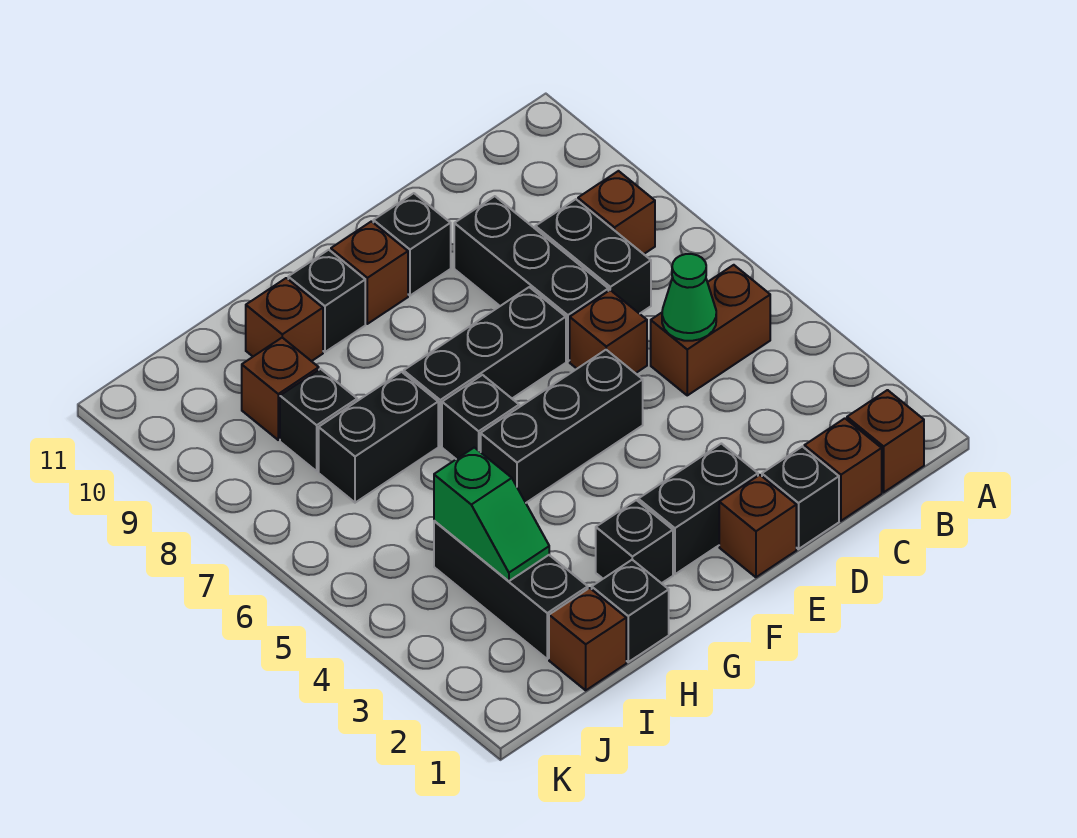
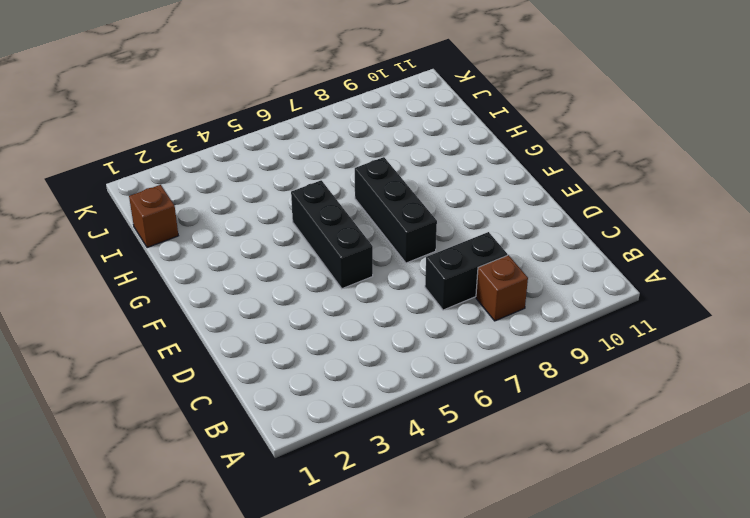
none -> brown 1x1 brick [847,390,924,492]
none -> brown 1x2 brick [651,265,770,395]
none -> brown 1x1 brick [804,418,882,521]

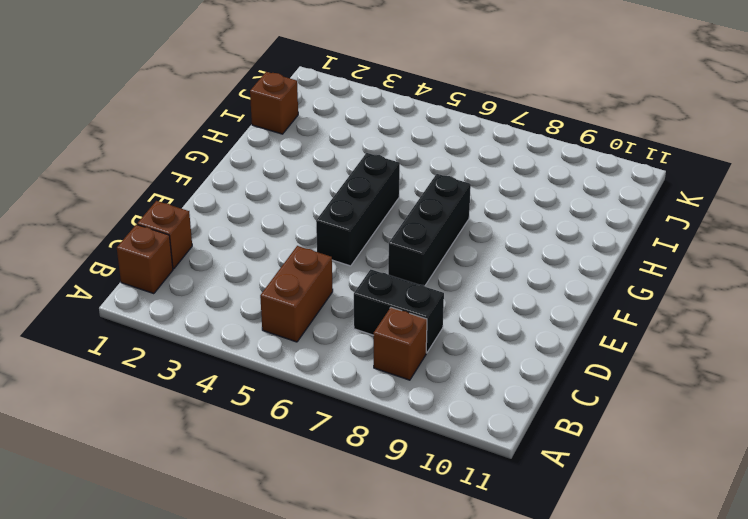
none -> black 1x1 brick [762,447,839,549]
none -> brown 1x1 brick [570,290,647,373]
none -> black 1x3 brick [454,196,608,361]

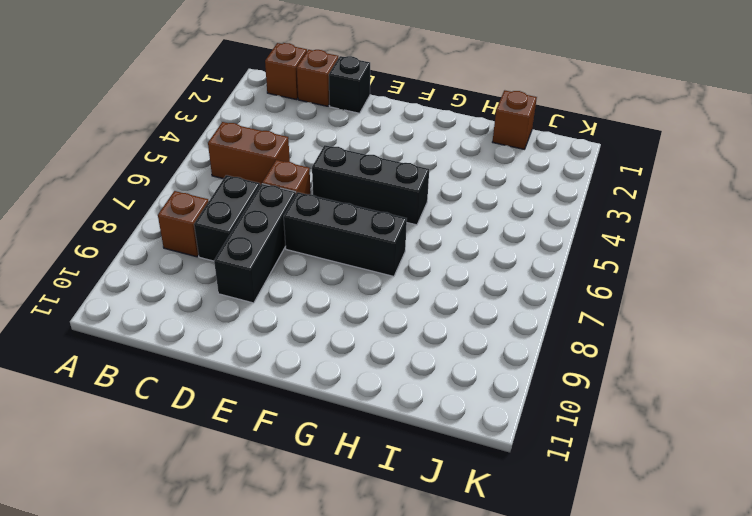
none -> brown 1x1 brick [719,475,796,577]
none -> black 1x2 brick [638,444,758,574]
none -> black 1x1 brick [373,193,451,296]

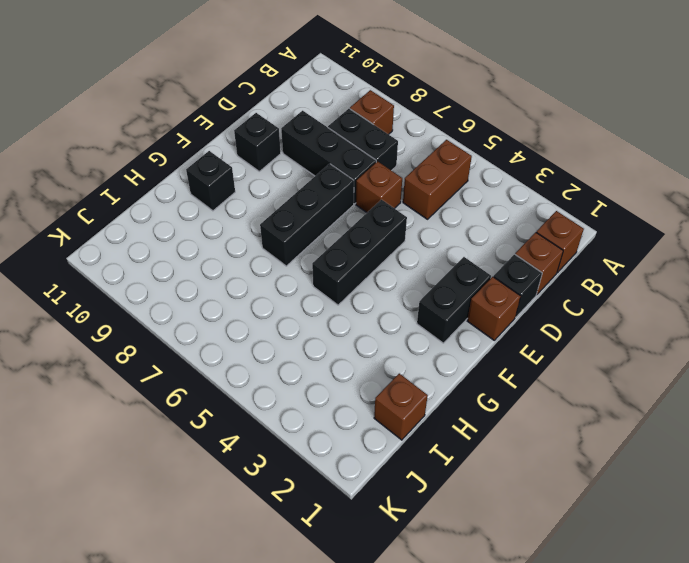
none -> brown 1x1 brick [331,221,408,324]
none -> black 1x1 brick [596,500,673,583]
none -> black 1x1 brick [442,375,519,459]

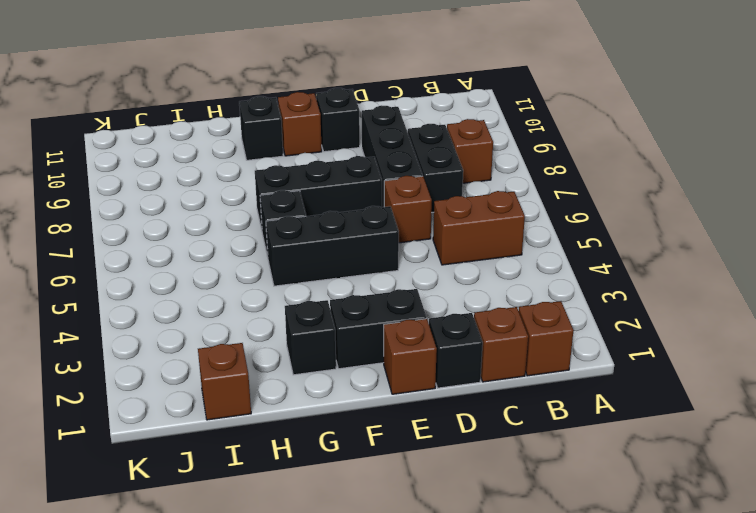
none -> black 1x1 brick [592,560,669,662]
none -> black 1x2 brick [319,372,438,503]
none -> brown 1x1 brick [246,278,323,361]

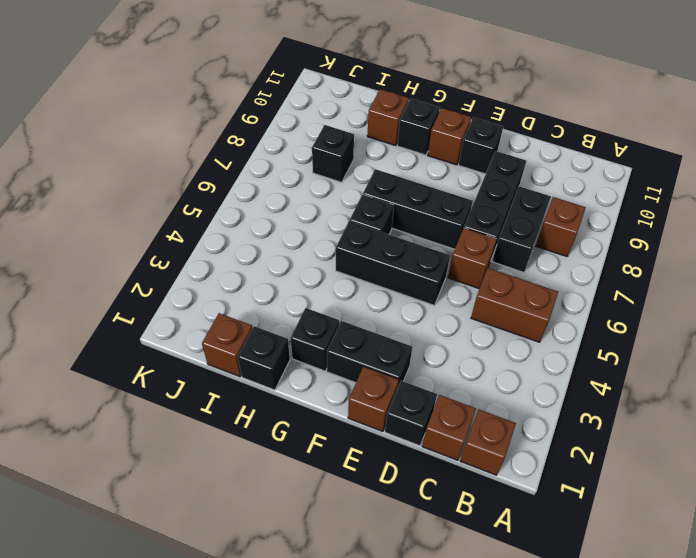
none -> black 1x2 brick [319,372,438,503]
none -> black 1x3 brick [434,521,588,659]
none -> brown 1x1 brick [242,338,319,440]

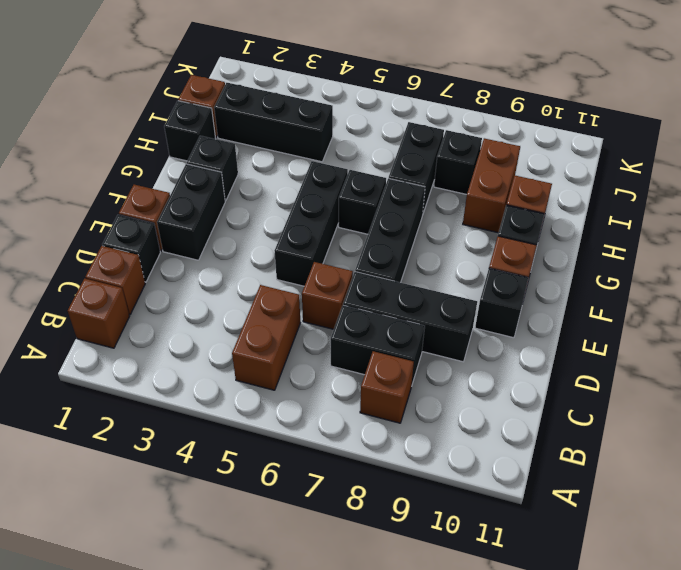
brown 1x2 brick [463,138,520,233] -> brown 1x1 brick [242,338,319,440]
none -> green 1x1 cone [662,254,716,341]
none -> green 1x2 slope [434,447,549,581]

